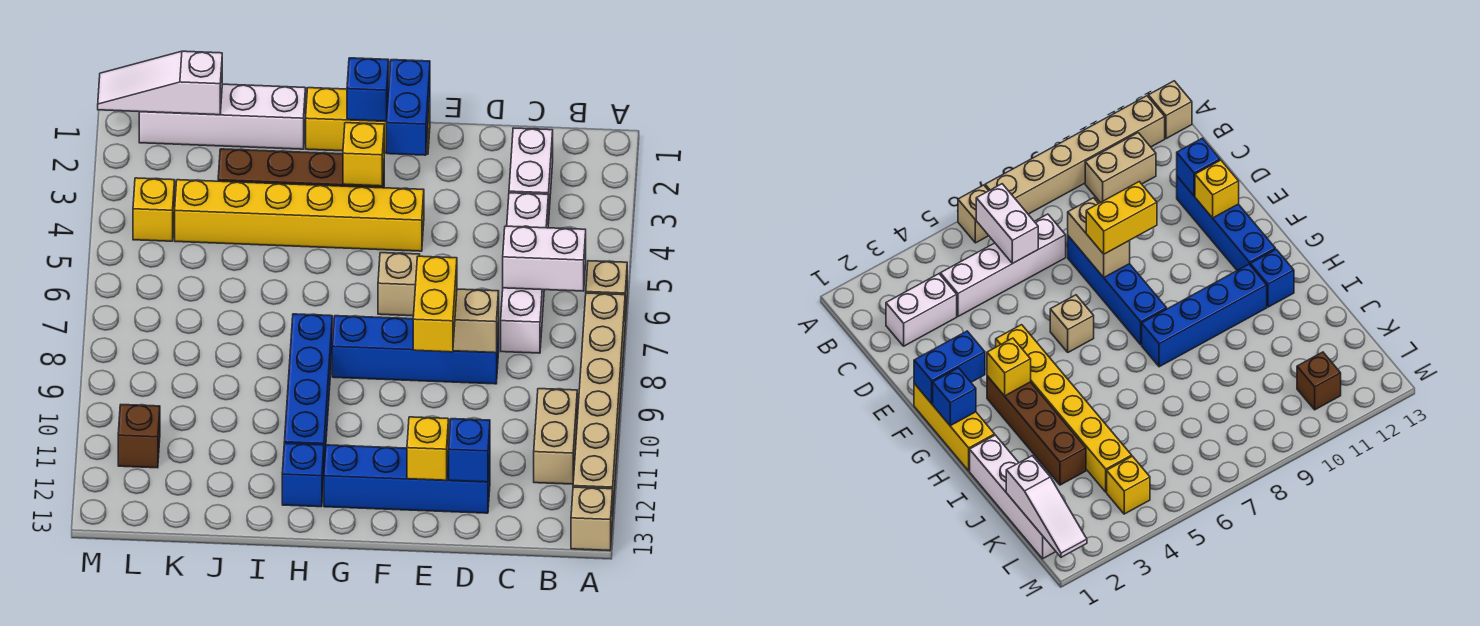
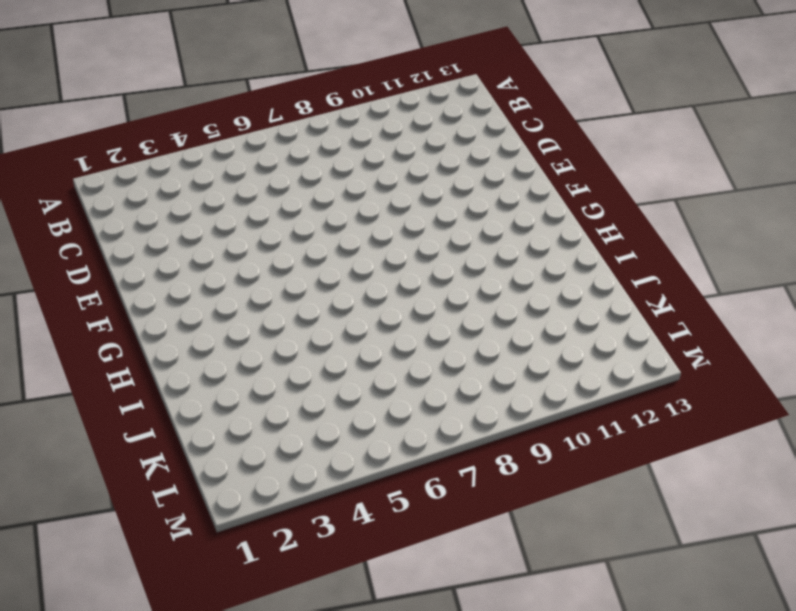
none -> tan 1x1 brick [586,261,627,321]
none -> tan 1x6 brick [573,293,625,506]
none -> tan 1x1 brick [571,487,613,551]

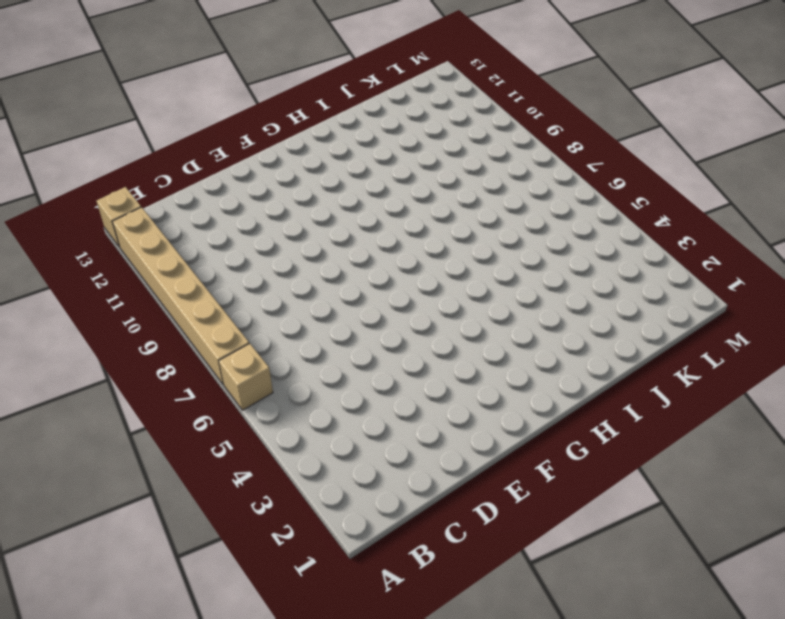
none -> tan 1x2 brick [534,389,577,484]
none -> white 1x2 brick [509,128,553,223]
none -> white 1x4 brick [501,193,548,353]

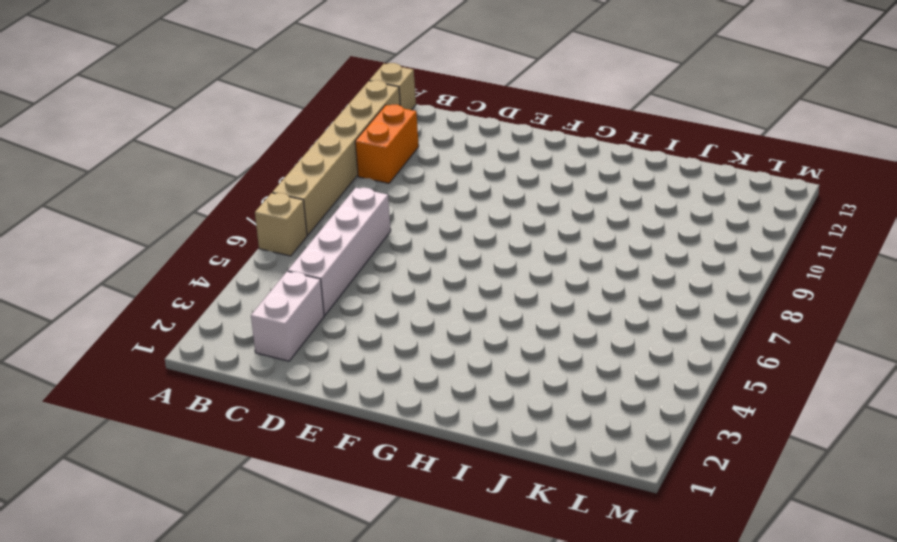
orange 1x2 brick [355,105,419,183] -> tan 1x2 brick [534,389,577,484]
none -> blue 1x4 brick [332,316,499,384]
none -> blue 1x4 brick [324,445,490,513]
none -> yellow 1x3 brick [306,88,430,154]

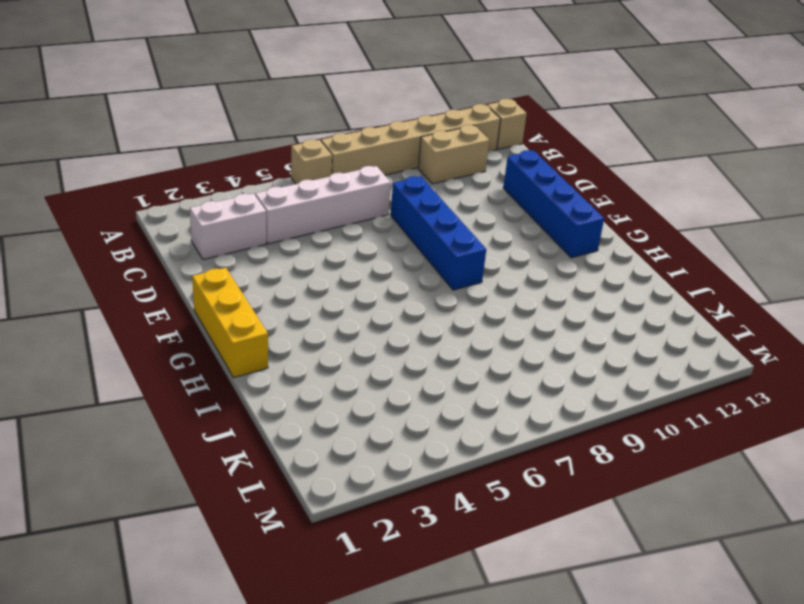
none -> yellow 1x6 brick [175,180,424,251]
none -> tan 1x1 brick [378,253,420,316]
none -> brown 1x4 brick [218,149,384,188]

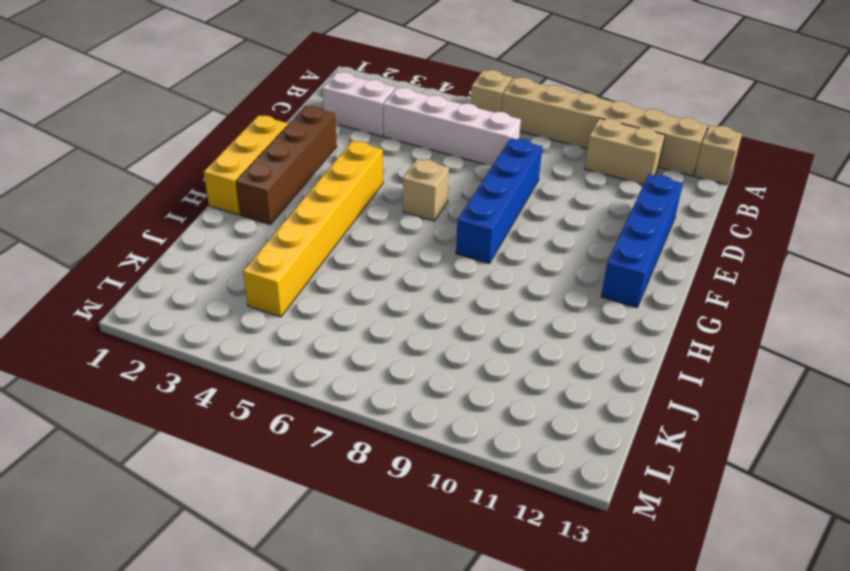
brown 1x4 brick [236,106,337,224] -> brown 1x4 brick moved to [218,149,384,188]
none -> blue 1x4 brick [284,314,332,467]
none -> blue 1x1 brick [282,443,324,507]
none -> white 1x4 brick [139,84,306,149]

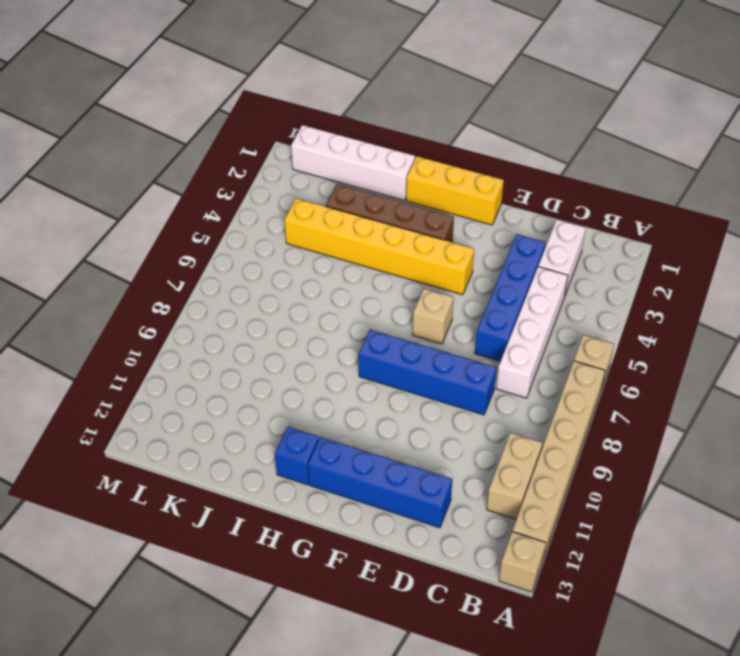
blue 1x4 brick [475,234,546,361] -> blue 1x4 brick moved to [284,314,332,467]
none -> yellow 1x1 brick [133,178,175,241]
none -> brown 1x1 brick [118,405,160,468]
none -> white 1x2 brick [503,226,586,291]

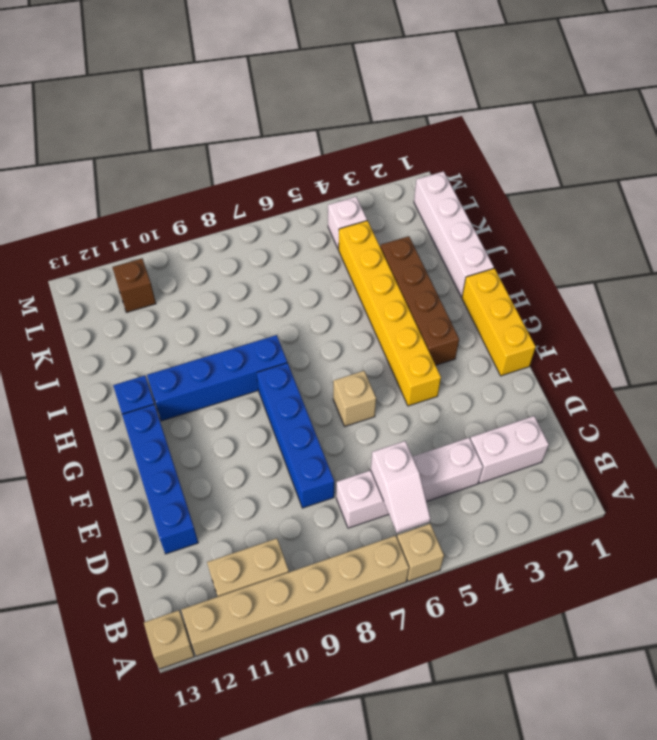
white 1x2 slope [371,441,430,533] -> white 1x2 brick [503,226,586,291]
white 1x1 brick [328,197,367,249] -> yellow 1x1 brick [133,178,175,241]
none -> tan 1x2 brick [453,289,499,353]
none -> blue 1x1 brick [449,419,490,482]
none -> yellow 1x1 brick [407,417,449,480]

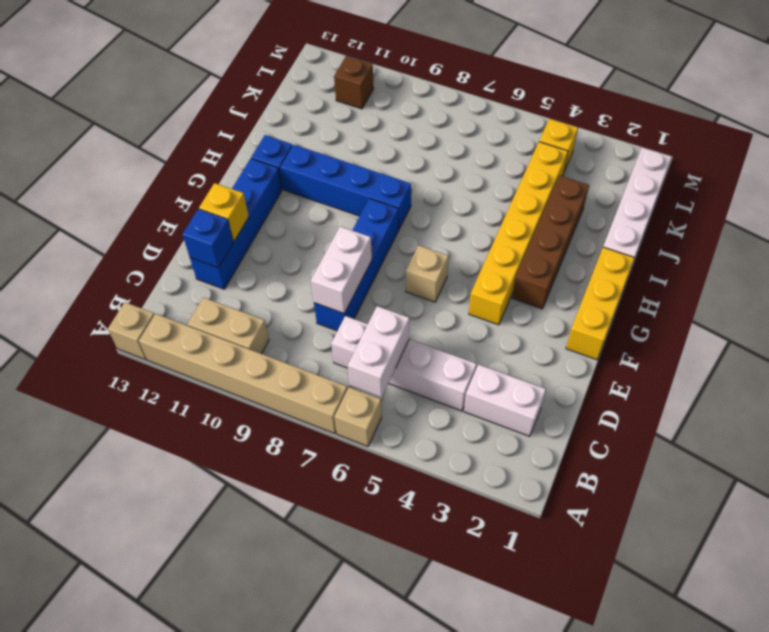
white 1x2 brick [311,226,372,313] -> tan 1x2 brick [453,289,499,353]
none -> blue 1x2 brick [386,60,430,155]
none -> blue 1x1 brick [347,58,389,121]
none -> yellow 1x1 brick [343,123,384,186]

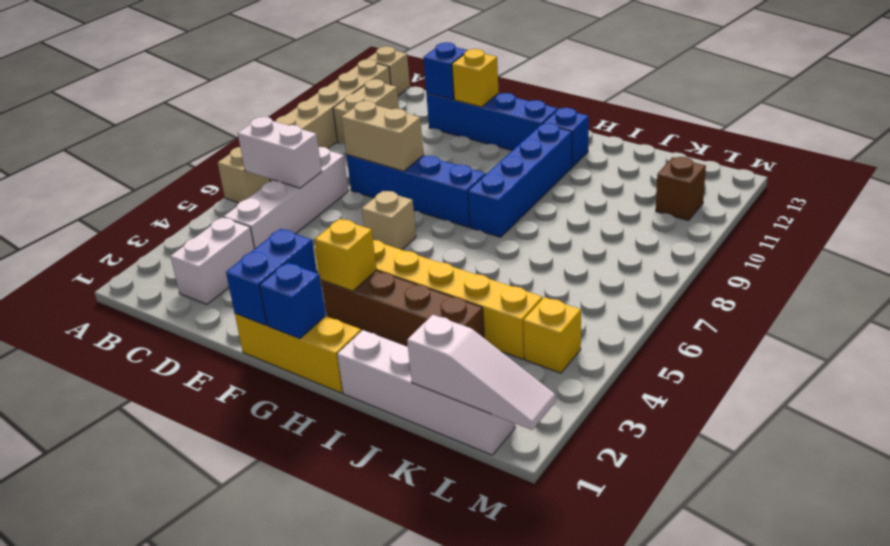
none -> yellow 1x2 brick [413,256,457,352]

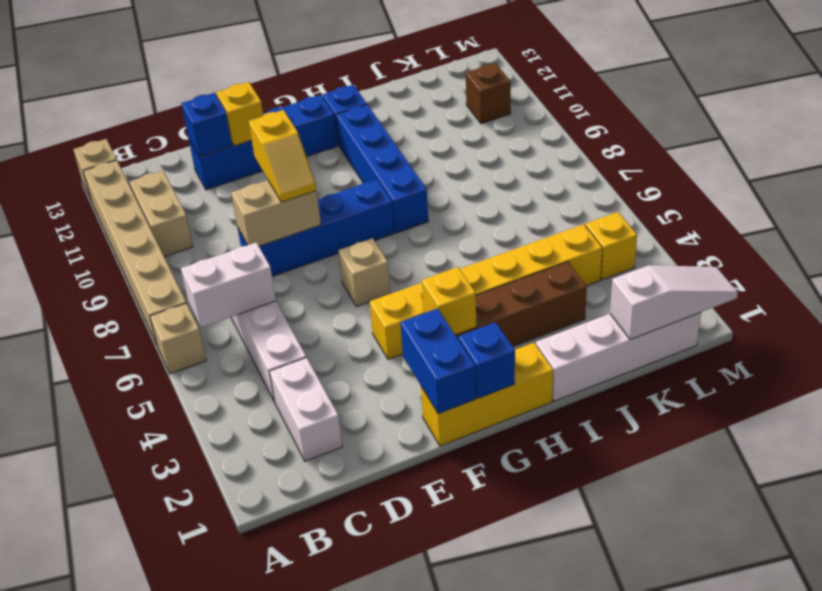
yellow 1x2 slope [249,110,316,202] -> yellow 1x2 brick [413,256,457,352]

